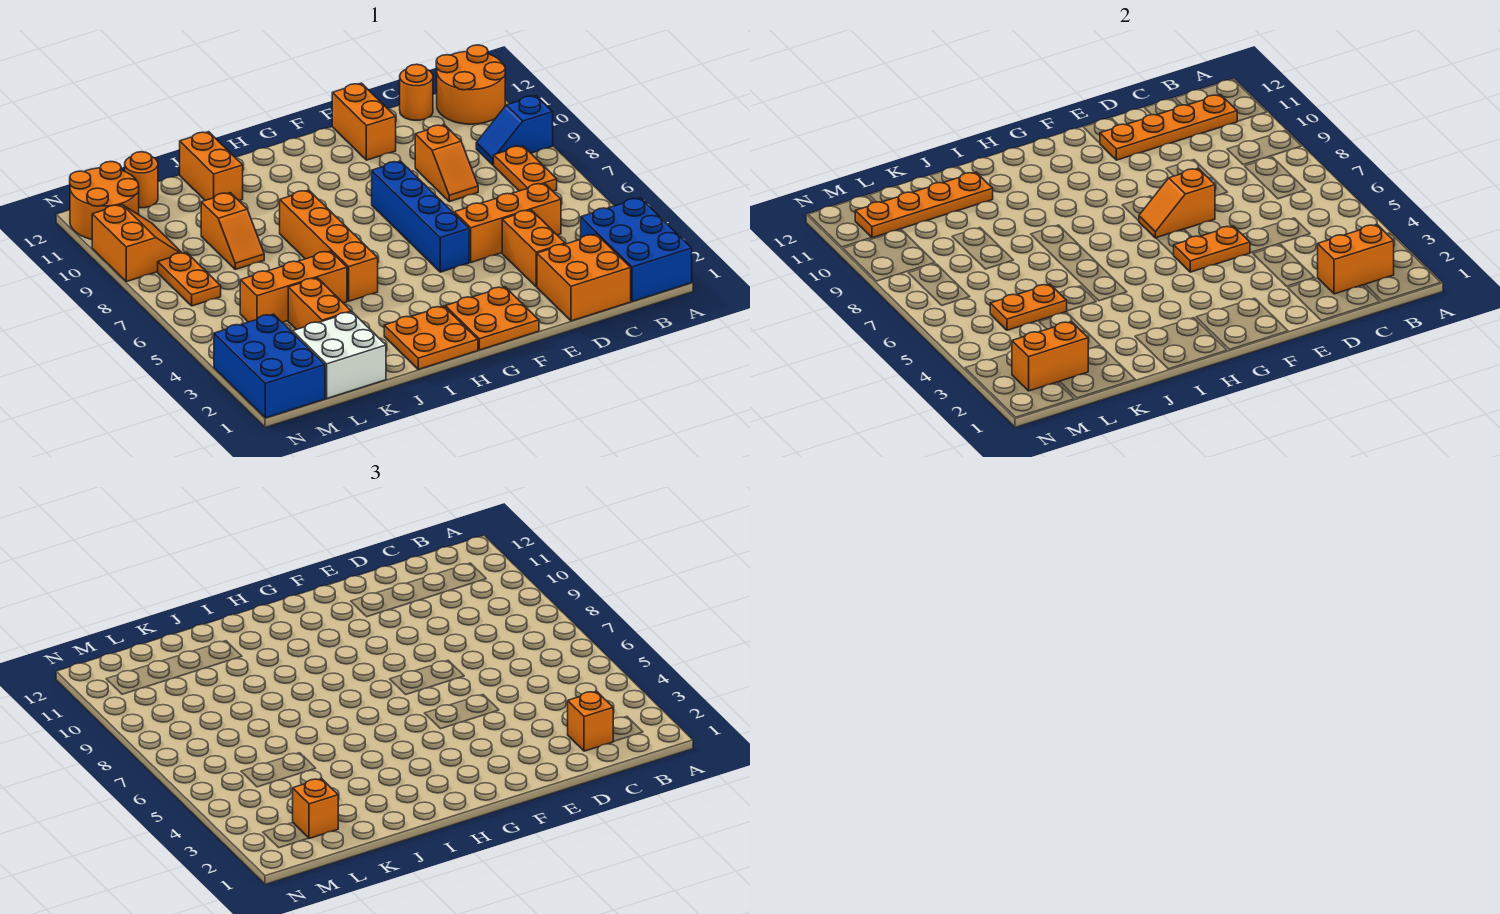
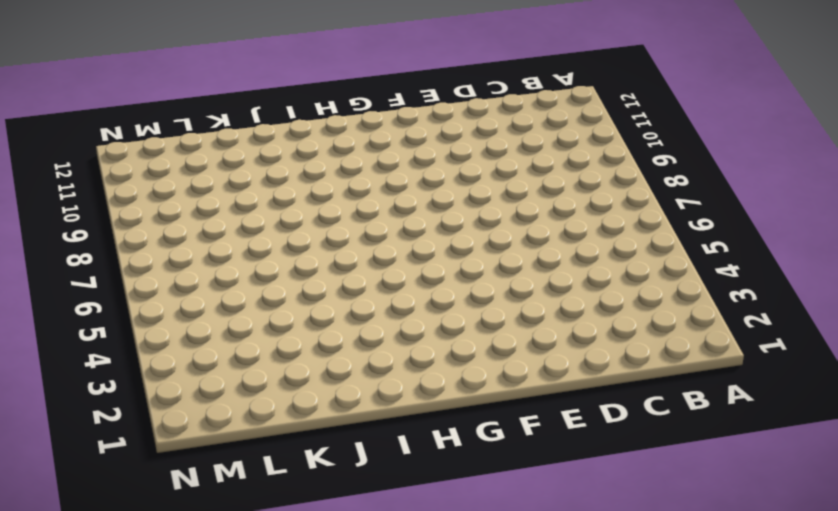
none -> blue 2x3 brick [581,198,692,302]
none -> blue 1x2 slope [476,96,553,165]
none -> orange 2x2 round brick [436,45,505,124]
none -> orange 1x2 plate [494,146,557,191]

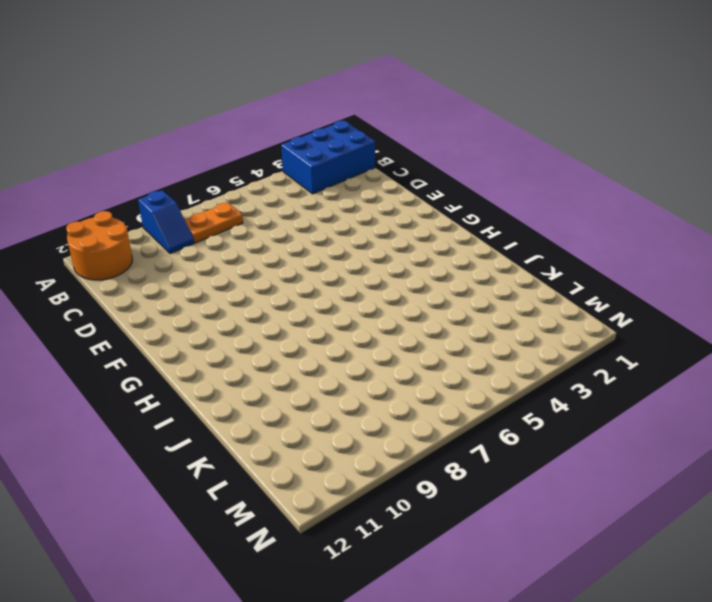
none -> orange 2x2 brick [537,234,631,321]
none -> orange 1x3 brick [454,183,561,262]
none -> orange 1x1 round brick [400,64,433,120]
none -> orange 1x2 brick [502,210,565,287]

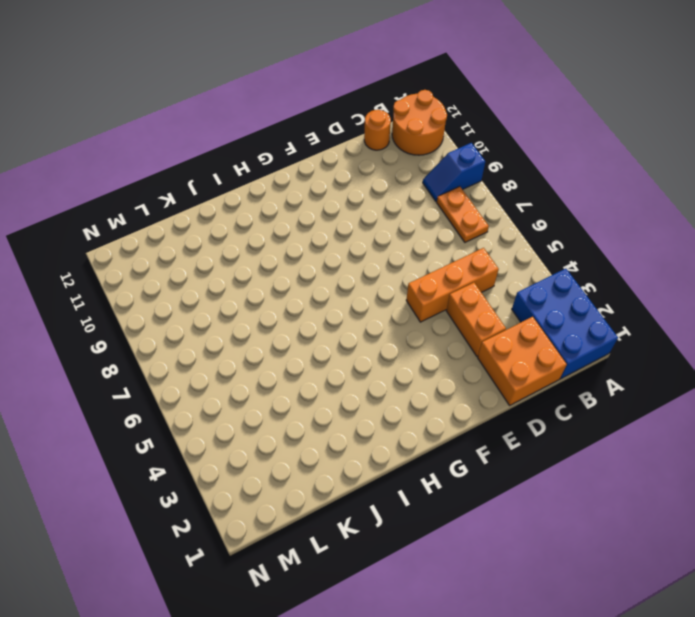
none -> orange 1x2 slope [415,125,478,202]
none -> orange 1x2 brick [332,83,396,160]
none -> orange 2x2 plate [445,287,539,350]
none -> blue 1x4 brick [372,161,469,272]

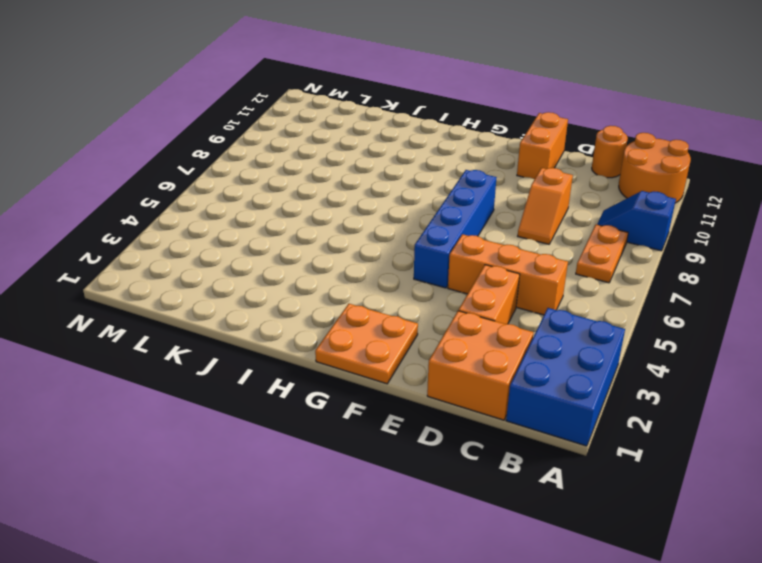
none -> orange 2x2 plate [384,306,478,369]
none -> orange 1x4 brick [280,190,378,301]
none -> orange 1x3 brick [240,251,347,322]
none -> orange 1x2 brick [180,132,243,201]

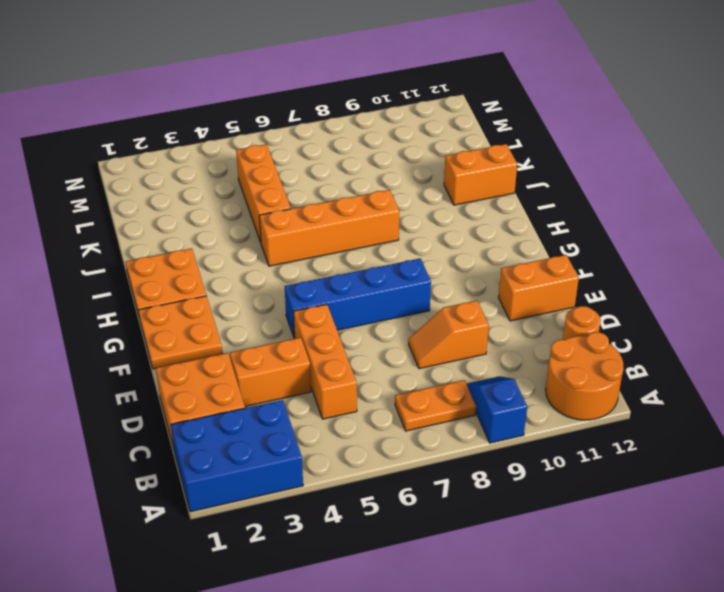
none -> white 2x2 brick [293,312,386,398]
none -> orange 1x2 brick [288,278,351,330]
none -> orange 1x2 slope [201,193,264,270]
none -> orange 1x1 round brick [125,152,158,208]

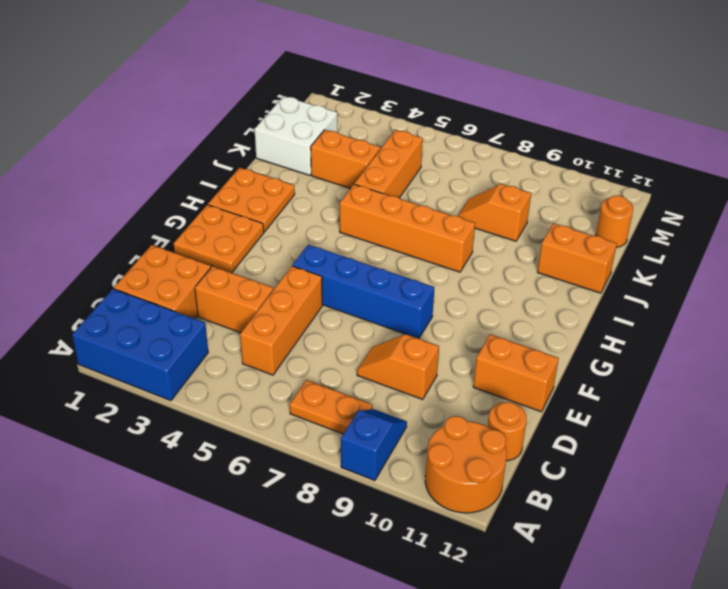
none -> blue 2x3 brick [214,314,325,418]
none -> orange 1x2 plate [158,252,221,306]
none -> orange 2x2 slope [92,205,182,282]
none -> orange 2x2 round brick [70,162,139,239]

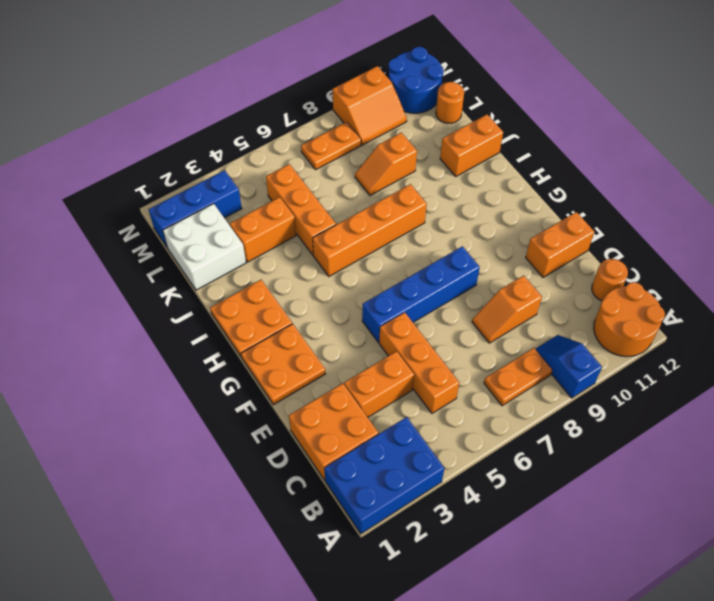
blue 1x3 brick [149,170,242,248] -> blue 2x3 brick [214,314,325,418]
blue 2x2 round brick [388,47,444,113] -> orange 2x2 round brick [70,162,139,239]
none -> orange 1x2 brick [1318,225,1394,294]
none -> orange 1x4 plate [1100,95,1237,160]
none -> orange 1x2 plate [1174,226,1250,272]
none -> orange 1x2 slope [1139,168,1215,238]

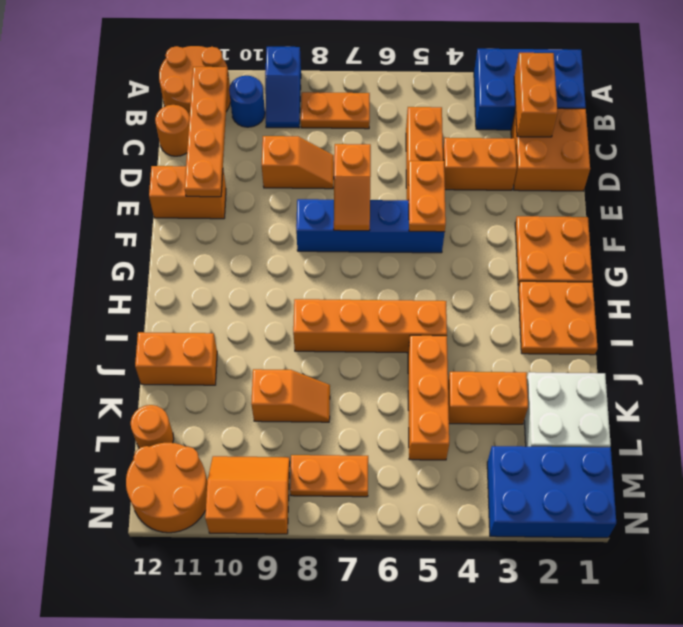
blue 1x1 round brick [229,76,265,127] -> none
none -> orange 1x4 plate [855,172,993,238]
none -> orange 1x2 plate [990,284,1067,330]
none -> orange 1x2 brick [1012,322,1088,391]
none -> orange 1x1 brick [568,691,614,751]

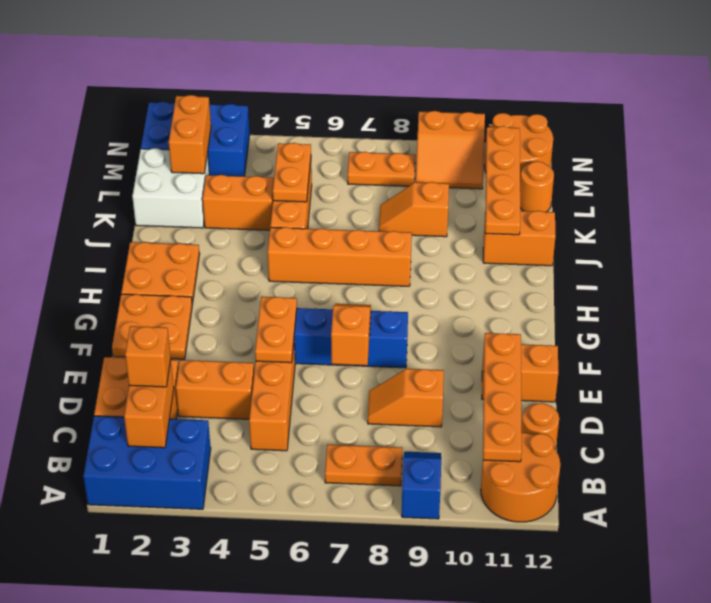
none -> orange 1x1 brick [293,779,338,839]

